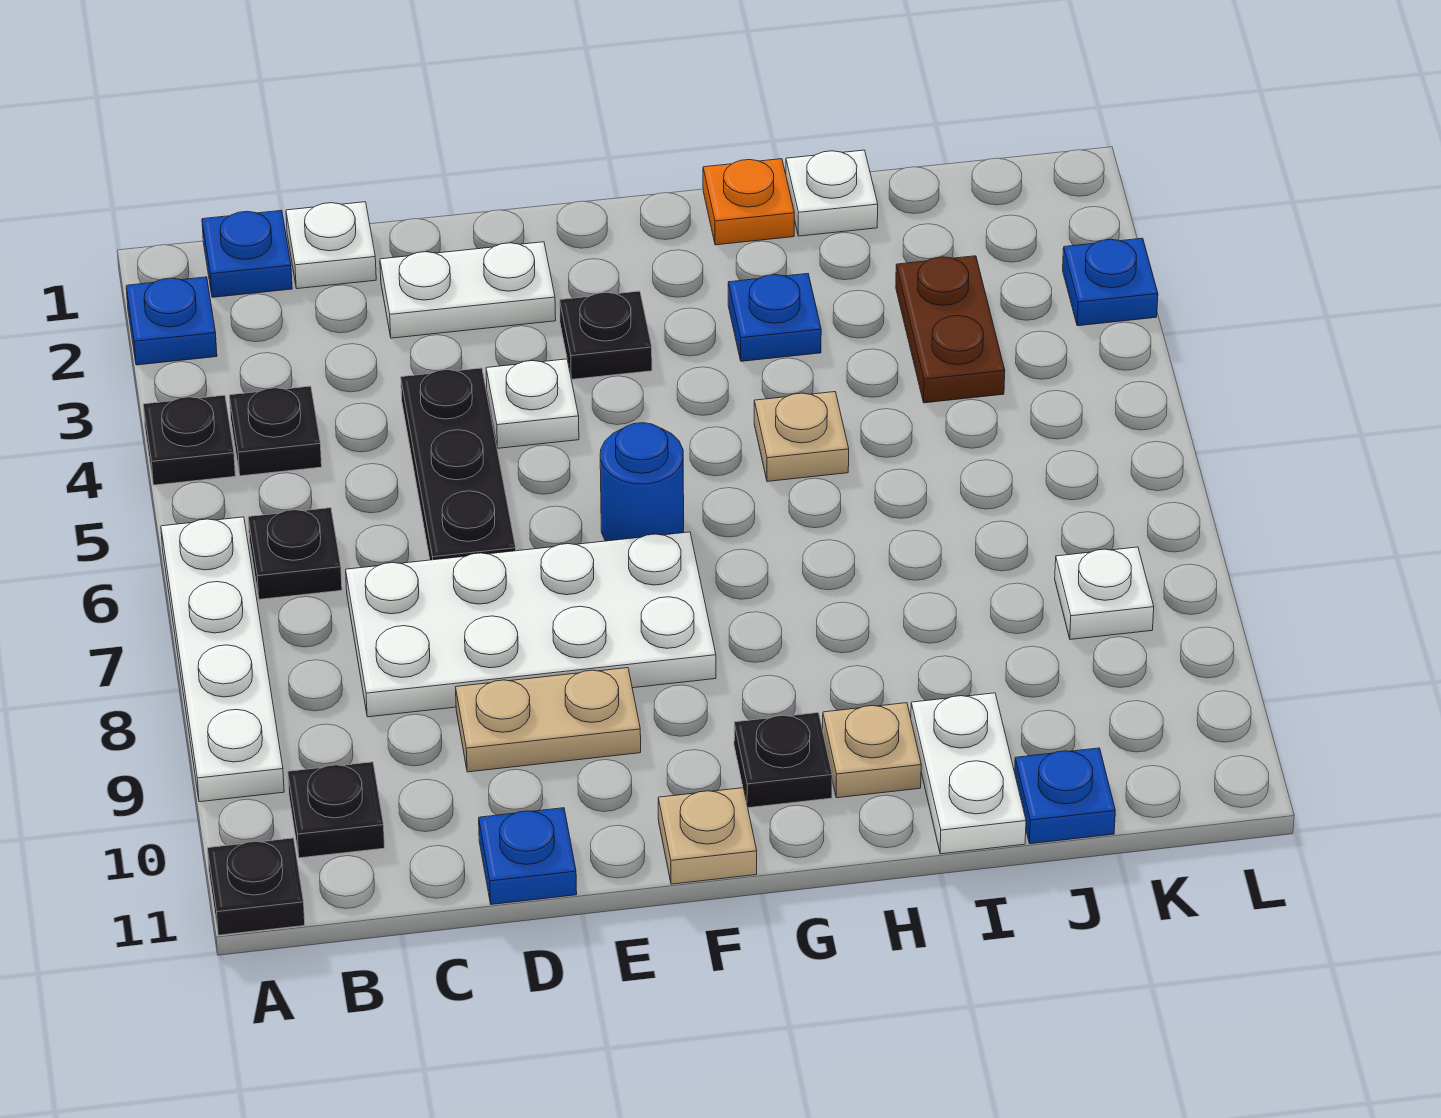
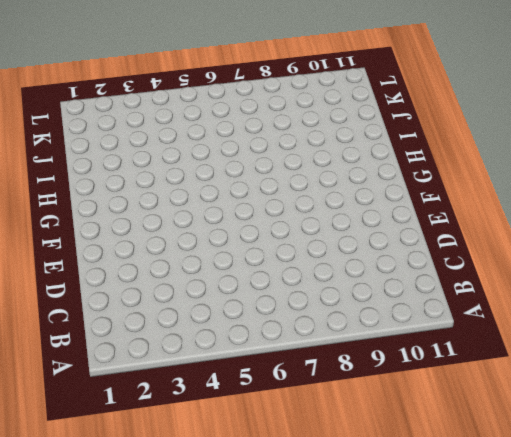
none -> blue 1x1 plate [126,277,217,365]
none -> black 1x1 plate [143,395,235,485]
none -> white 1x4 plate [161,517,284,802]

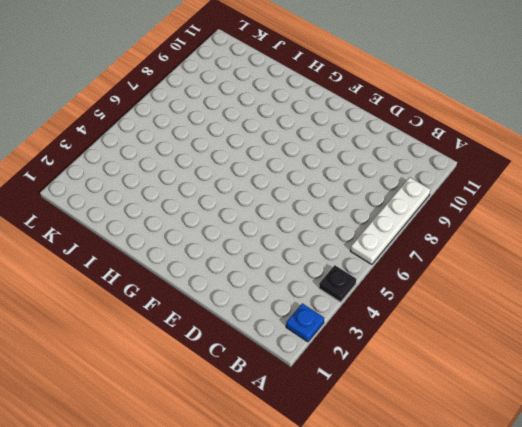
none -> black 1x1 plate [207,838,305,935]
none -> blue 1x1 plate [202,210,292,297]
none -> black 1x1 plate [229,386,322,476]

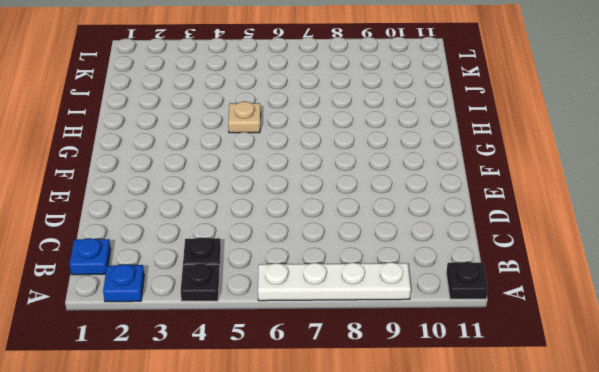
none -> black 1x1 plate [248,508,342,599]
none -> black 1x1 plate [288,762,385,858]
none -> white 1x1 plate [286,202,376,289]

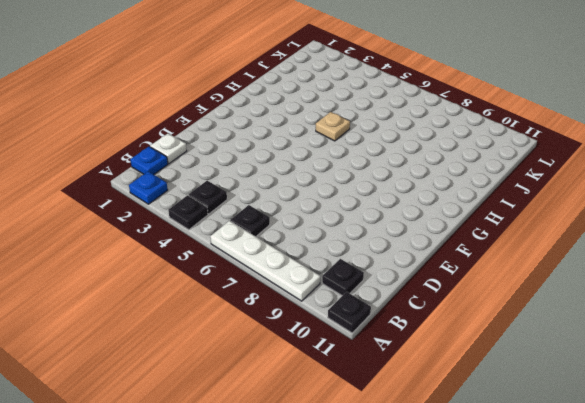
none -> white 2x4 plate [346,532,716,717]
none -> white 1x2 plate [380,242,556,338]
none -> black 1x3 plate [401,368,516,560]

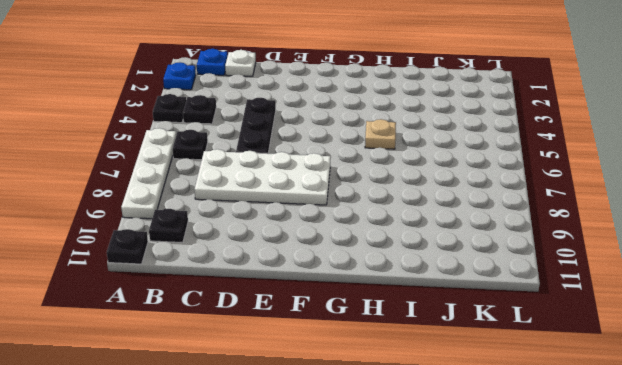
none -> white 1x2 plate [380,242,556,338]
none -> tan 1x2 plate [456,668,641,772]
none -> blue 1x1 plate [479,808,577,905]

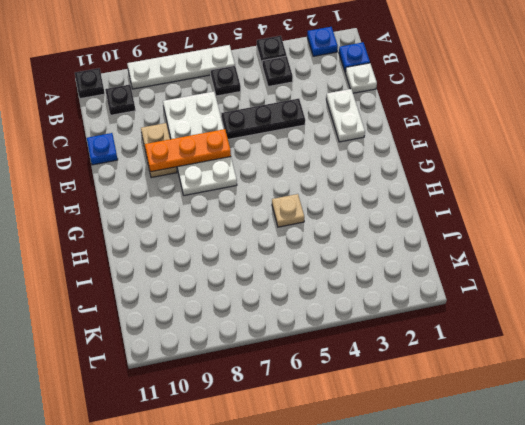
orange 1x3 plate [145,129,231,172] -> none
none -> white 1x1 plate [486,359,579,448]
none -> black 1x1 plate [560,291,652,379]
none -> blue 1x1 round brick [600,423,684,541]

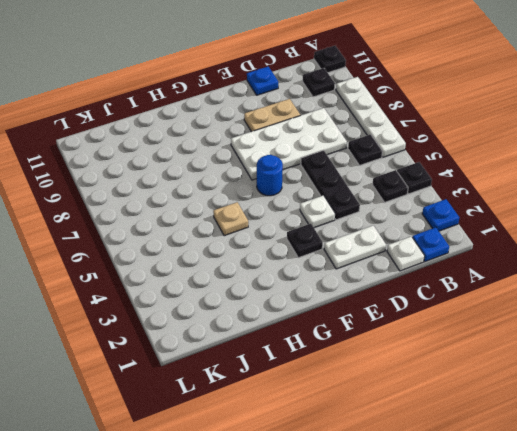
none -> tan 1x1 plate [658,788,757,884]
none -> black 1x1 plate [734,713,832,808]
none -> orange 1x1 plate [703,159,794,245]

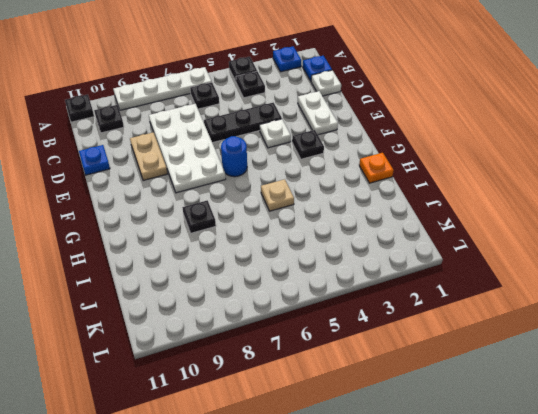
black 1x1 plate [182,200,216,233] -> black 1x1 plate moved to [734,713,832,808]
none -> tan 1x1 plate [658,788,757,884]
none -> blue 1x1 plate [728,274,821,361]
none -> tan 1x1 plate [823,703,921,798]

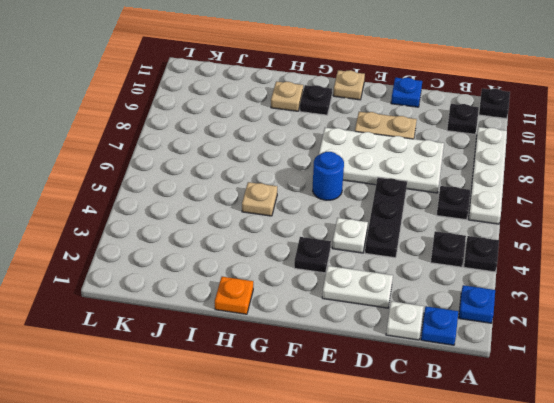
none -> blue 1x1 plate [728,274,821,361]
none -> white 1x1 plate [786,150,878,236]
none -> white 1x2 plate [911,693,1026,854]

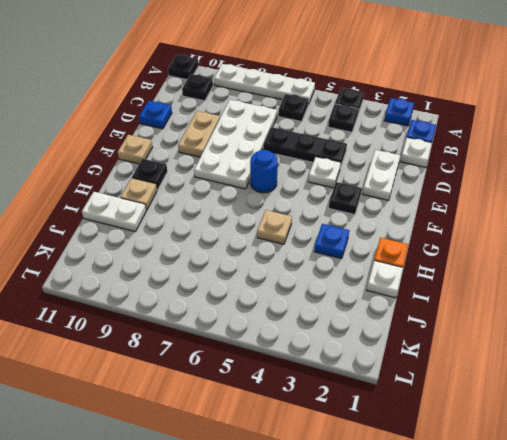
none -> brown 1x2 plate [896,256,1005,403]
none -> blue 1x1 plate [1015,748,1115,844]
none -> white 1x1 plate [1055,547,1154,639]

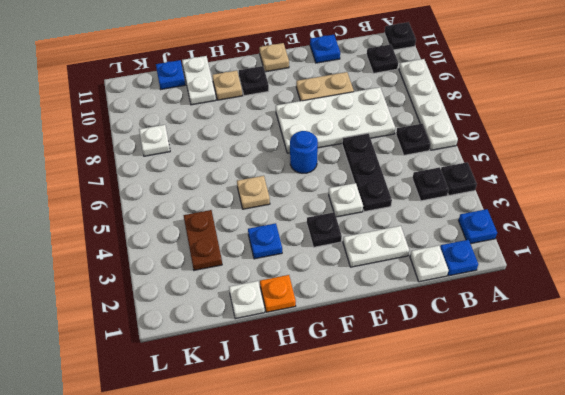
none -> blue 1x1 plate [1063,238,1158,326]

